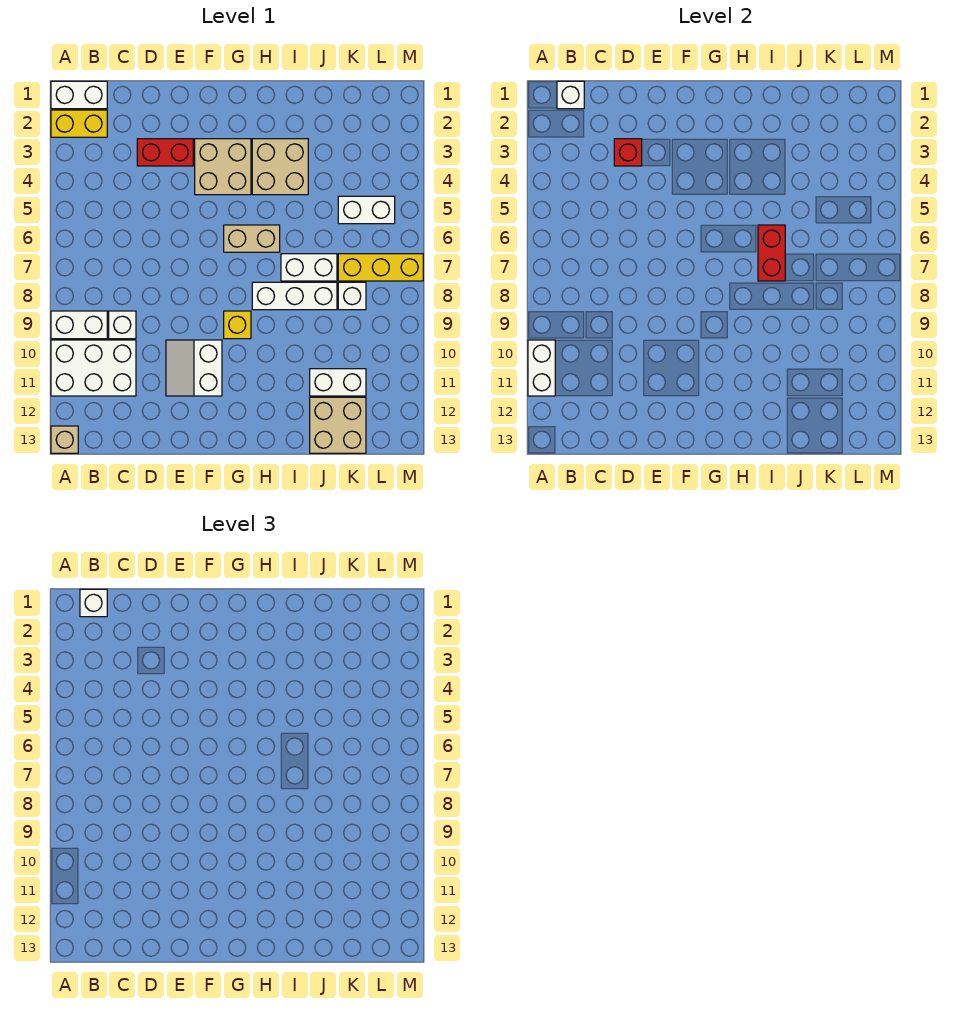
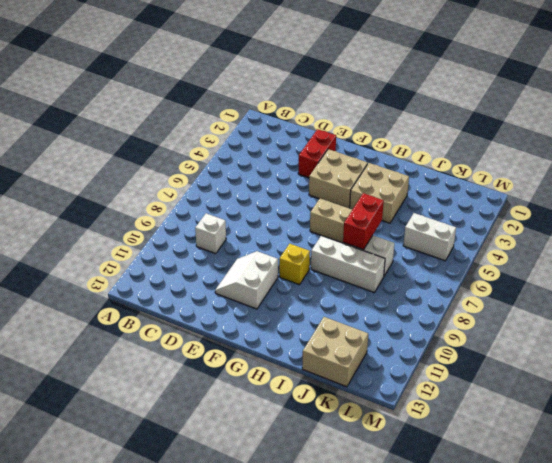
red 1x2 brick [298,129,336,178] -> red 1x2 brick turned to [137,139,193,166]
none -> white 1x2 brick [51,81,107,109]
none -> yellow 1x2 brick [51,110,107,137]
none -> white 1x2 brick [51,311,107,339]

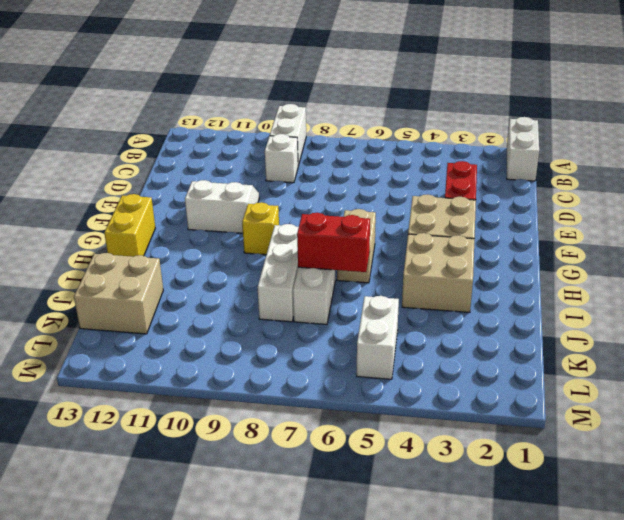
yellow 1x2 brick [104,194,155,257] -> yellow 1x2 brick moved to [51,110,107,137]
none -> white 2x3 brick [51,340,136,396]
none -> tan 1x1 brick [51,426,78,453]
none -> white 1x2 brick [310,369,366,396]

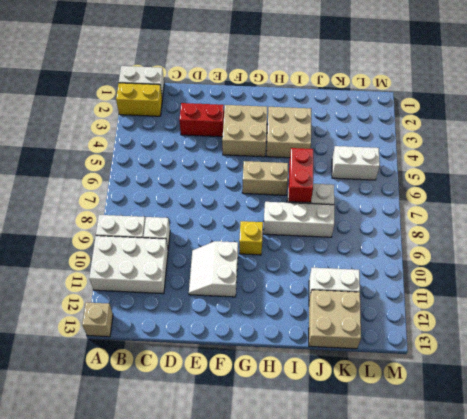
none -> yellow 1x3 brick [338,254,423,281]
none -> white 1x1 brick [338,282,366,310]
none -> white 1x2 brick [528,340,555,396]

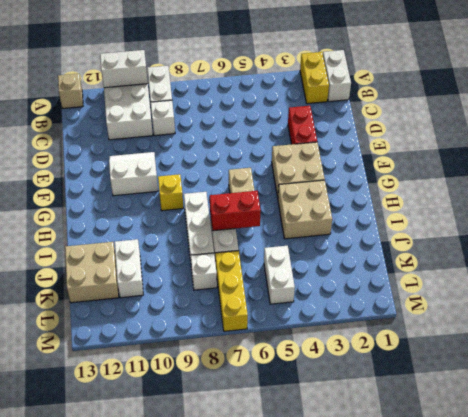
none -> white 1x1 brick [557,81,584,109]
none -> red 1x1 brick [614,139,642,166]
none -> white 1x1 brick [80,589,107,617]

